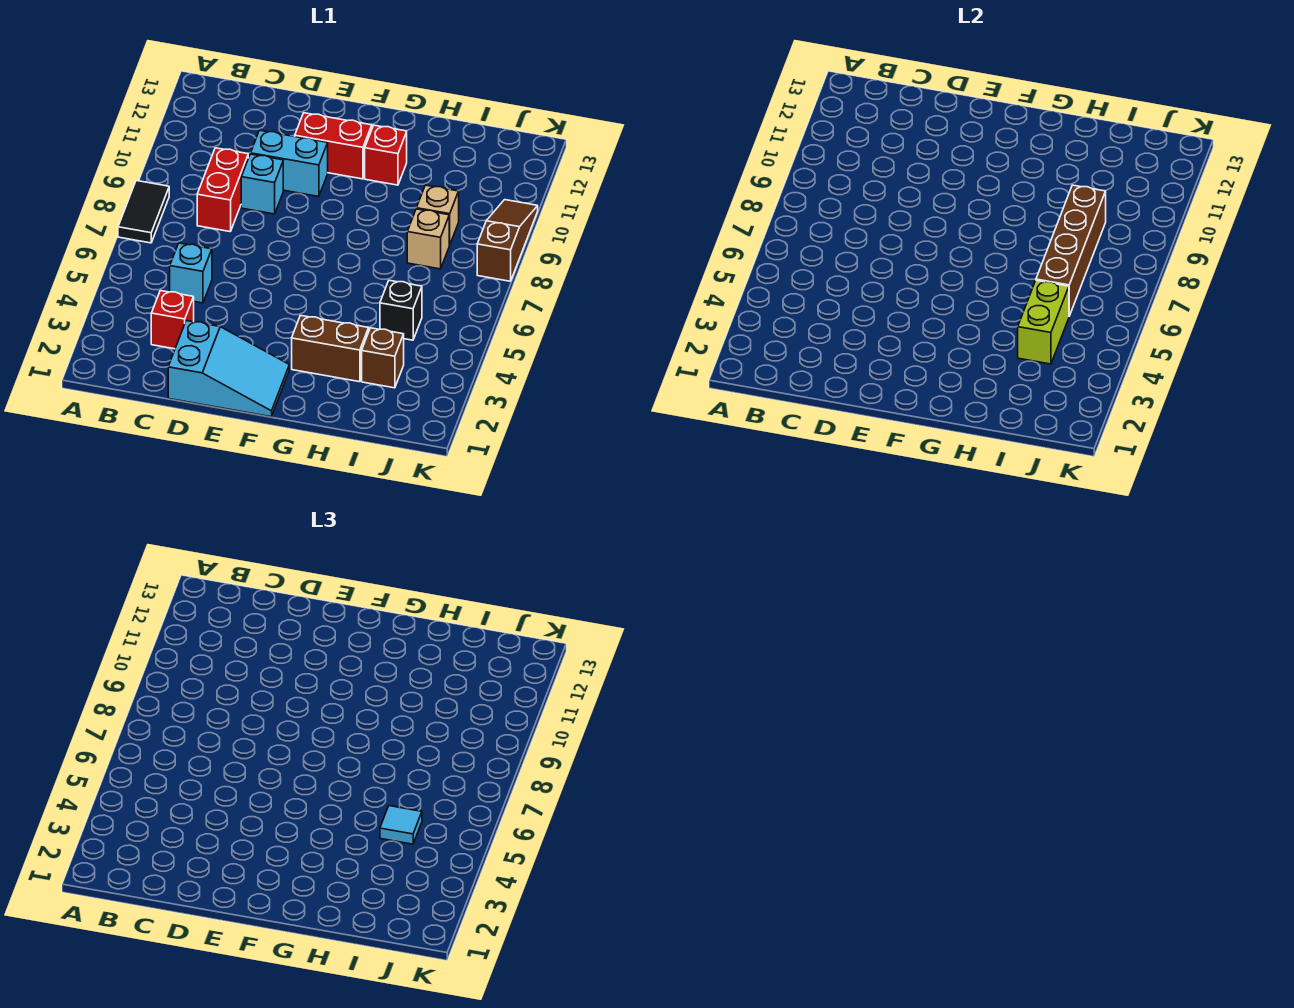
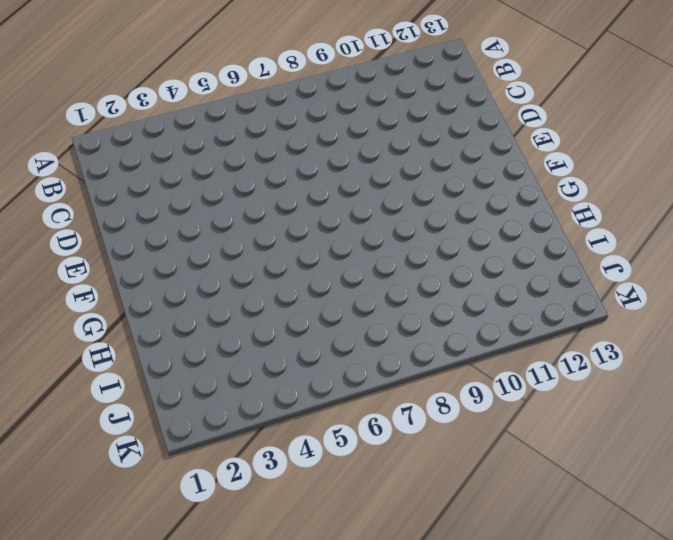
none -> black 1x2 tile [118,181,169,243]
none -> red 1x1 brick [151,291,194,349]
none -> cyan 1x1 brick [170,243,212,303]

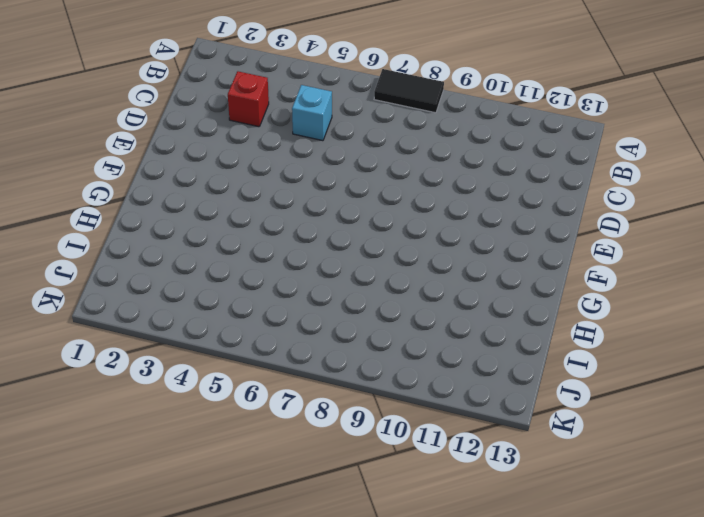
none -> red 1x2 brick [197,148,248,232]
none -> cyan 2x3 slope [168,321,289,417]
none -> cyan 1x1 brick [241,154,283,214]

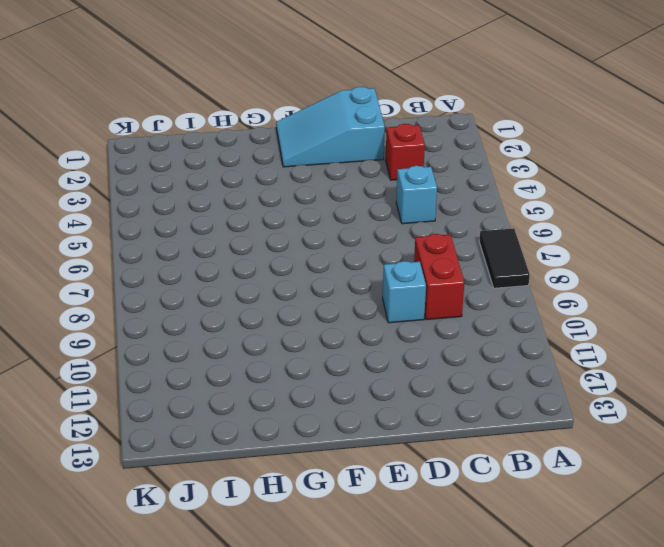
none -> cyan 1x2 brick [251,130,328,197]
none -> red 1x2 brick [295,113,372,179]
none -> brown 1x2 brick [292,316,369,382]

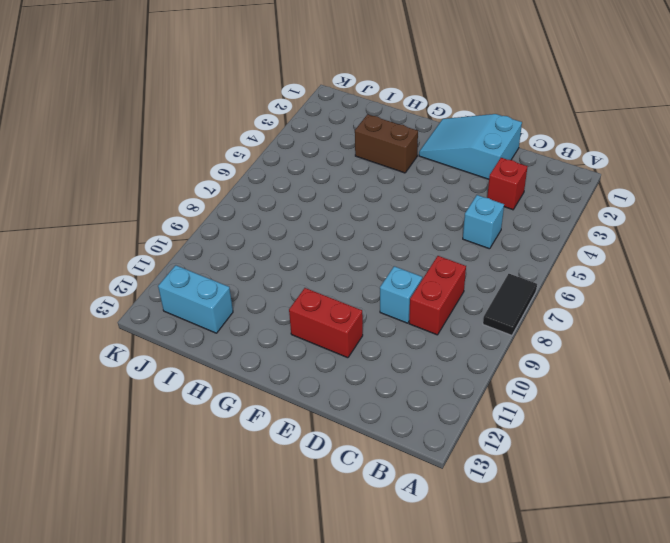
cyan 1x2 brick [158,265,233,333] -> cyan 1x2 brick moved to [251,130,328,197]
none -> red 1x1 brick [365,125,407,185]
none -> brown 1x1 brick [362,328,404,388]
none -> black 1x1 brick [380,280,422,340]

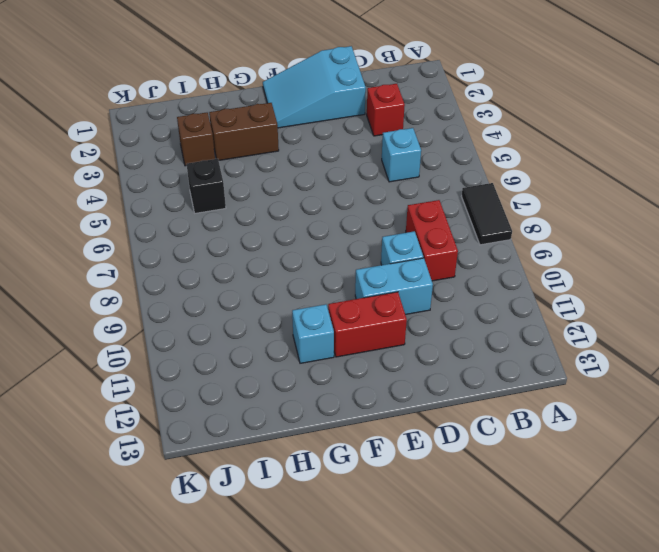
cyan 1x1 brick [292,304,334,363] -> red 1x1 brick [365,125,407,185]
none -> tan 1x1 brick [407,209,449,269]
none -> tan 1x1 brick [416,185,459,245]
none -> brown 1x3 slope [477,200,538,281]

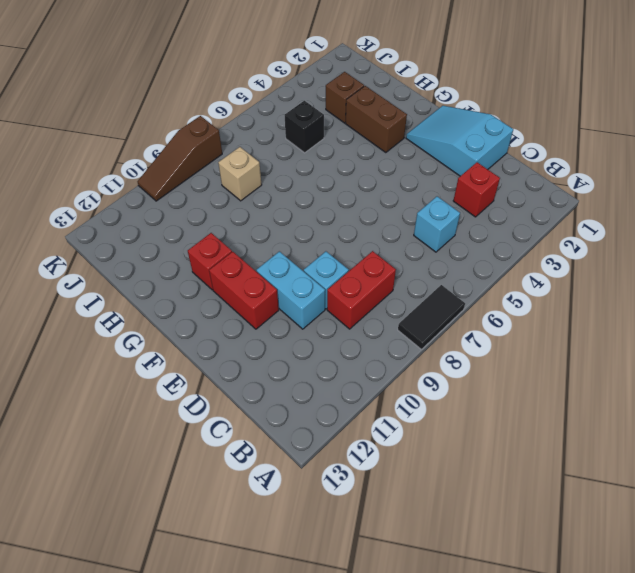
none -> tan 1x1 brick [416,185,459,245]
none -> lime 1x2 brick [1018,280,1069,364]
none -> brown 1x4 brick [1036,185,1106,316]

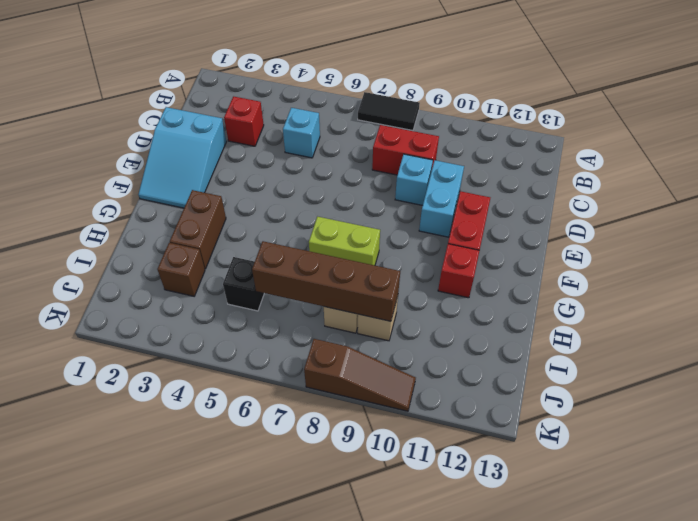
lime 1x2 brick [309,217,380,265] -> lime 1x2 brick moved to [1018,280,1069,364]
none -> cyan 1x1 tile [380,806,422,844]

